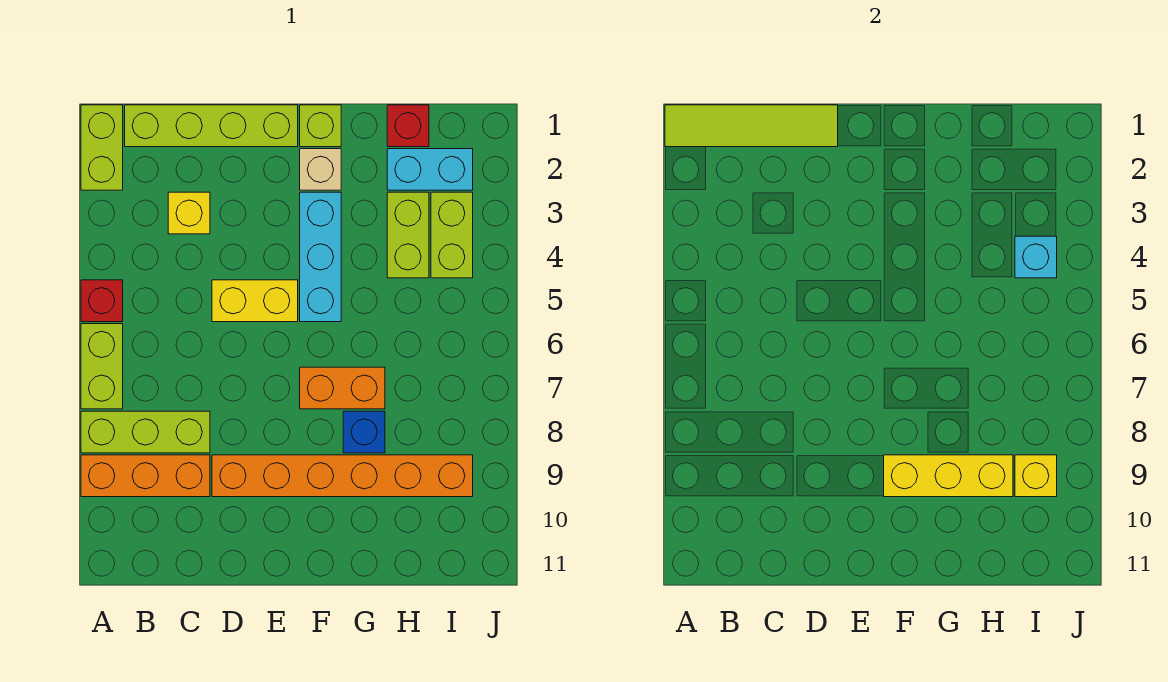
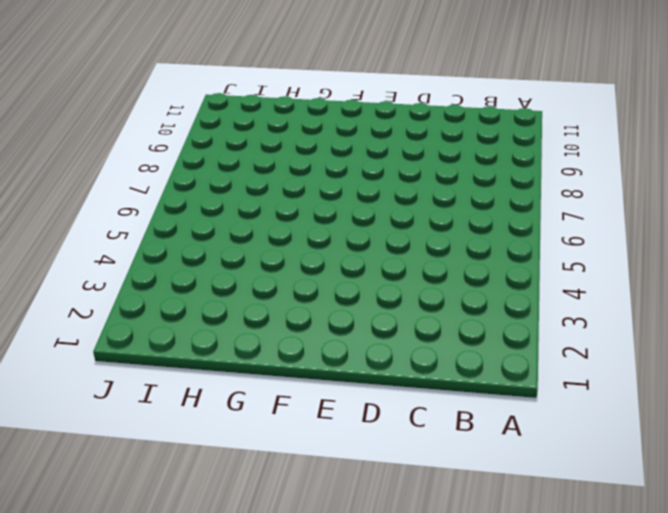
none -> lime 1x2 brick [81,105,123,190]
none -> red 1x1 brick [81,280,123,322]
none -> lime 1x2 brick [81,324,123,409]

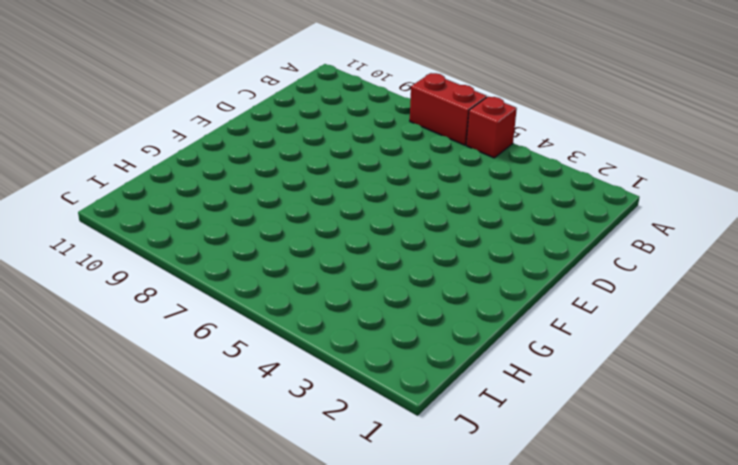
red 1x2 brick [410,73,487,145] -> lime 1x2 brick [81,324,123,409]
none -> lime 1x2 brick [81,105,123,190]
none -> lime 1x3 brick [81,411,210,453]
none -> orange 1x3 brick [81,455,210,497]

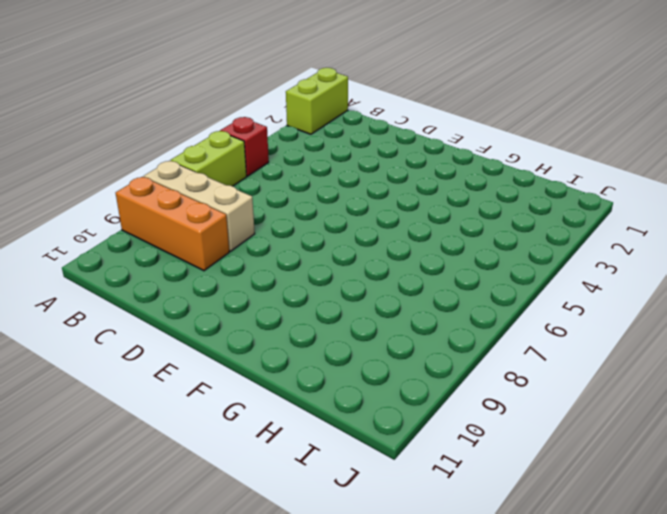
tan 1x3 brick [144,161,255,251] -> lime 1x3 brick [81,411,210,453]
none -> lime 1x4 brick [125,105,298,147]
none -> yellow 1x1 brick [168,192,210,234]
none -> yellow 1x2 brick [212,280,298,322]

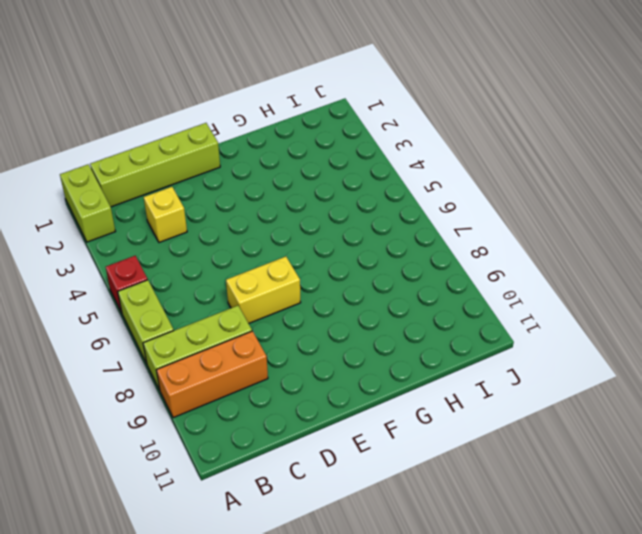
yellow 1x2 brick [226,256,301,324] -> yellow 1x2 brick moved to [212,280,298,322]
none -> orange 1x6 brick [212,455,473,497]
none -> lime 1x1 brick [300,105,341,147]
none -> tan 1x1 brick [300,149,341,190]

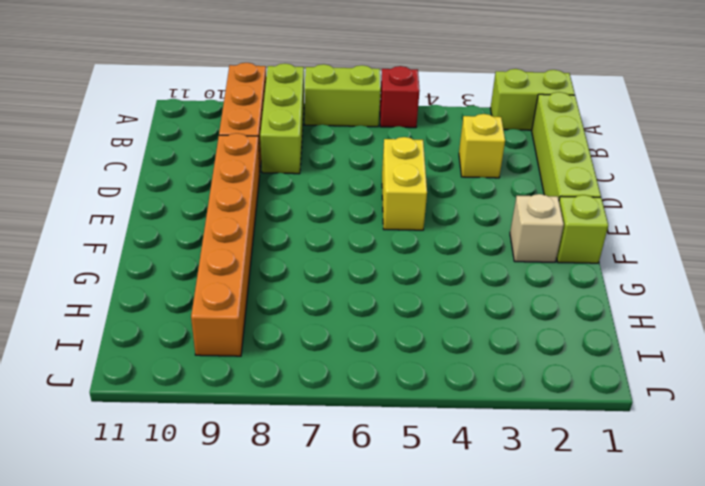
none -> cyan 1x3 brick [300,192,341,322]
none -> orange 1x2 brick [300,367,385,409]
none -> blue 1x1 brick [343,411,385,453]

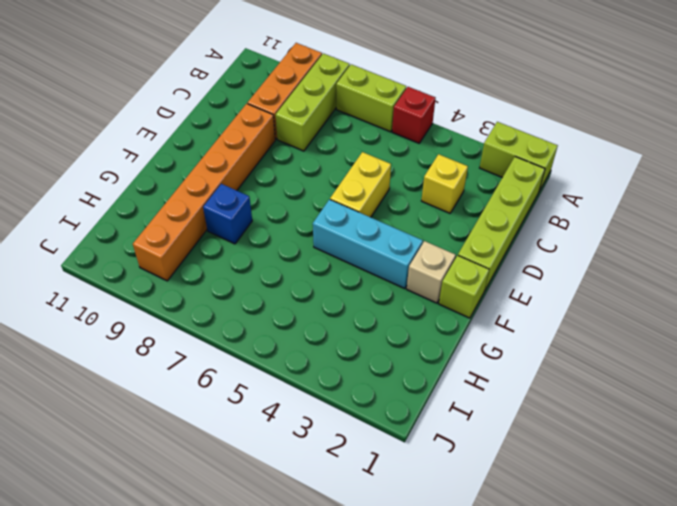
none -> orange 1x2 brick [300,367,385,409]
none -> red 1x1 brick [387,105,429,147]
none -> cyan 1x2 brick [387,149,473,190]

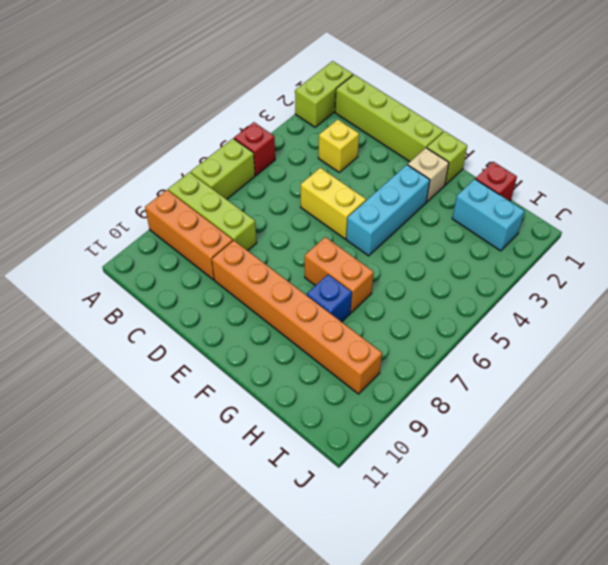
none -> lime 1x2 brick [387,192,429,278]
none -> lime 1x2 brick [431,192,473,278]
none -> lime 1x4 tile [665,105,838,147]

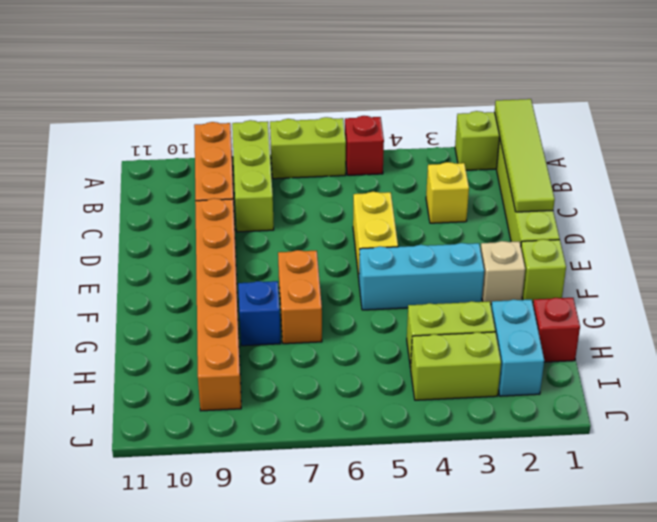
none -> yellow 1x3 brick [884,455,1013,497]
none -> cyan 1x1 brick [1015,236,1057,278]
none -> yellow 1x1 brick [1015,455,1057,497]

